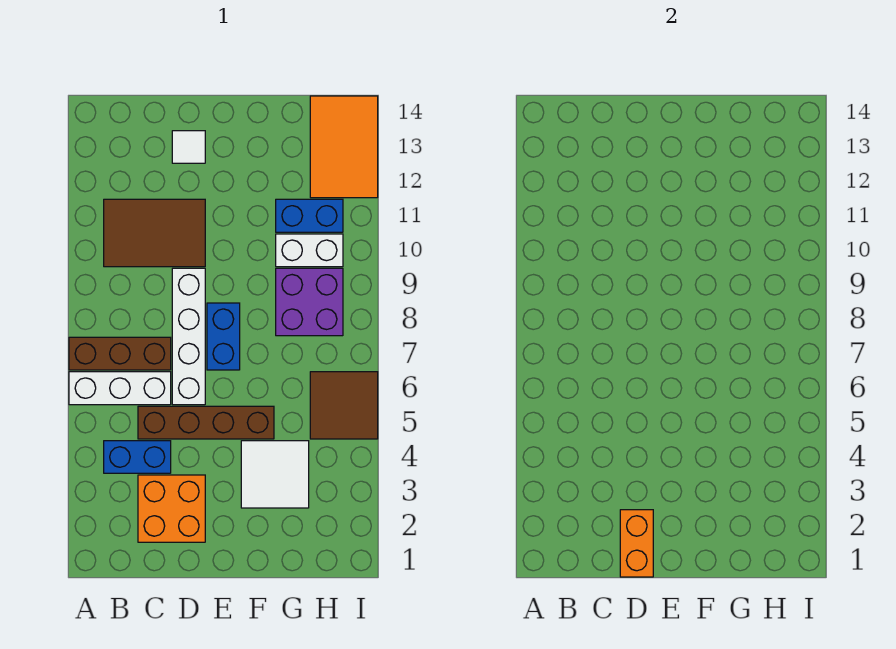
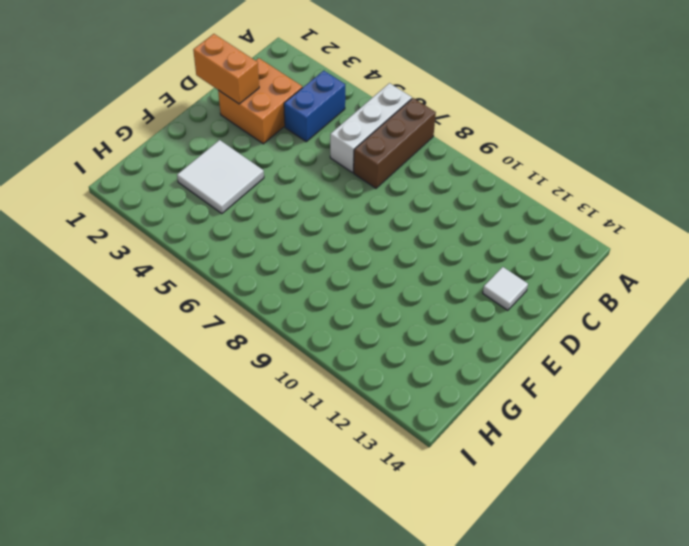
none -> brown 2x3 tile [104,199,205,267]
none -> brown 1x4 brick [138,406,274,439]
none -> white 1x4 brick [172,268,205,405]

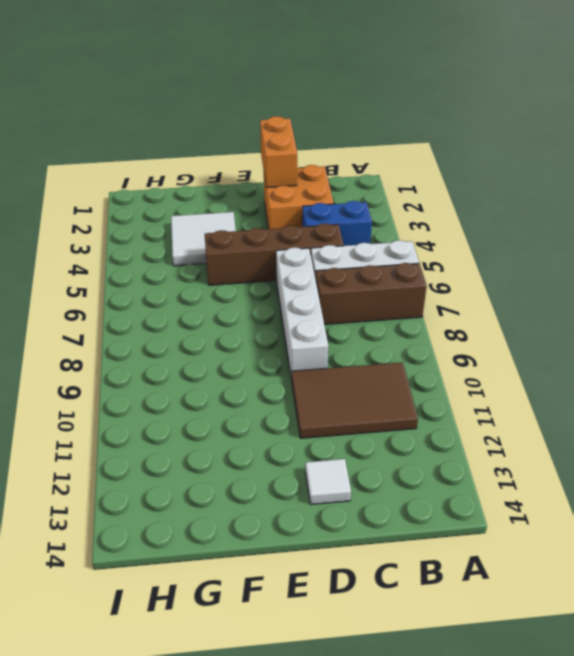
none -> blue 1x2 brick [207,303,240,370]
none -> purple 2x2 brick [276,268,343,336]
none -> white 1x2 brick [276,234,343,267]

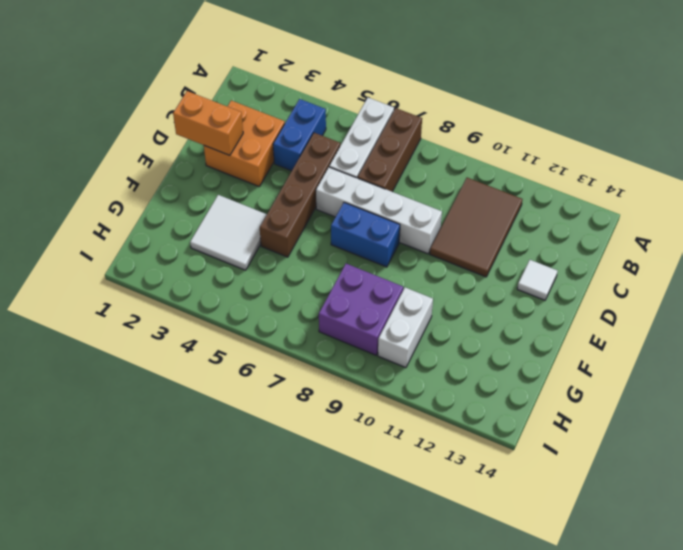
none -> blue 1x2 brick [276,199,343,232]
none -> brown 2x2 tile [310,372,378,439]
none -> orange 2x3 tile [310,96,378,198]

